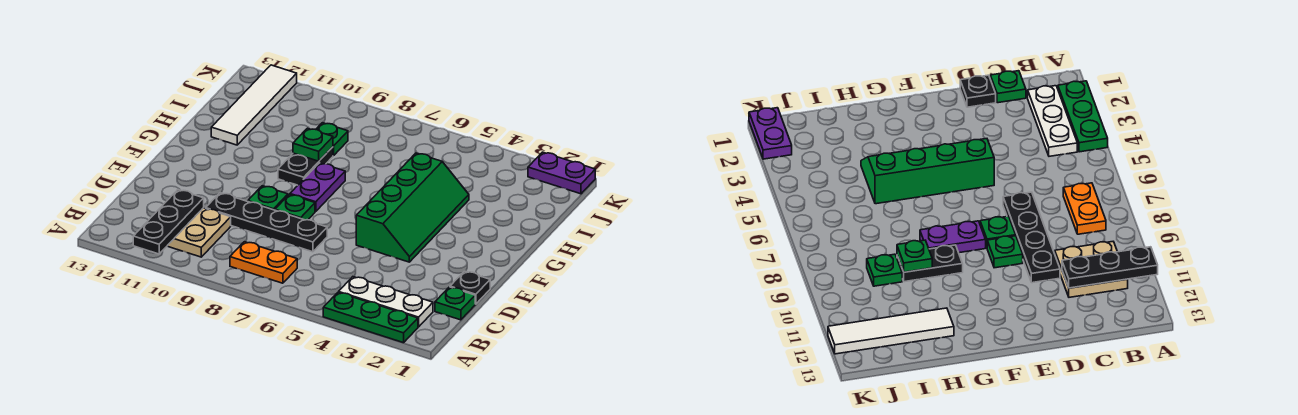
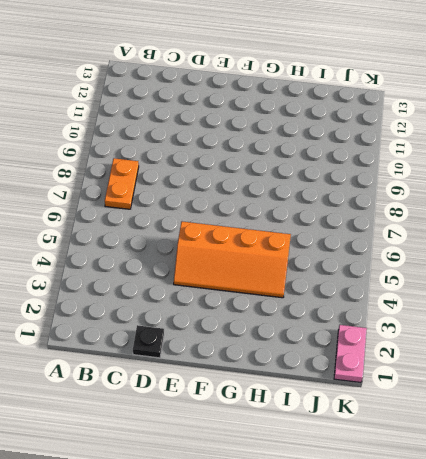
orange 2x4 slope [174,222,291,298] -> green 2x4 slope [356,153,469,262]
pink 1x2 plate [334,325,367,382] -> purple 1x2 plate [528,152,595,194]
none -> green 1x3 plate [323,292,418,343]
none -> white 1x3 plate [339,277,433,327]
none -> tan 2x2 plate [168,208,231,257]

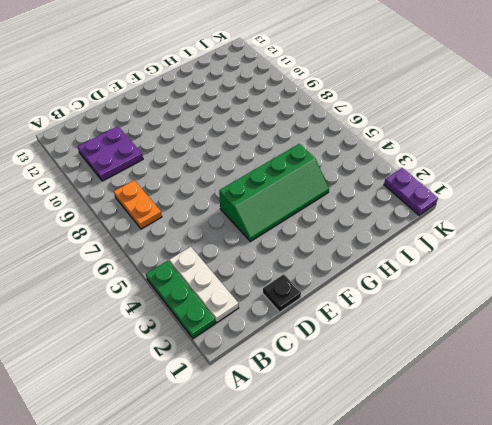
purple 2x2 plate [78,126,143,181] -> tan 2x2 plate [168,208,231,257]
none -> green 1x1 plate [435,287,475,320]
none -> black 1x4 plate [206,193,327,252]
none -> green 1x1 plate [275,194,315,220]

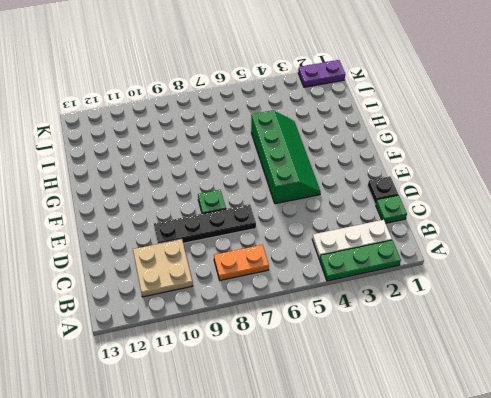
none -> green 1x1 plate [248,186,288,210]
none -> purple 1x2 plate [290,163,345,212]
none -> black 1x2 plate [278,147,333,185]

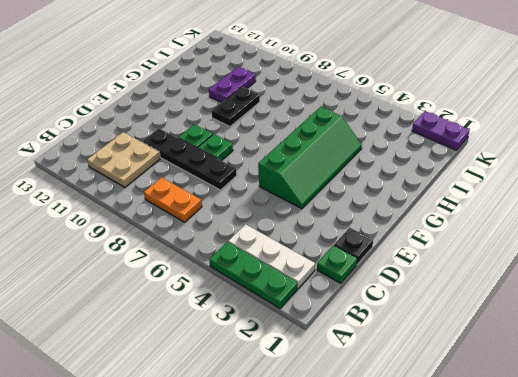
purple 1x2 plate [209,67,256,103] -> purple 1x2 plate moved to [290,163,345,212]
none -> white 1x4 tile [211,65,297,145]
none -> green 1x1 plate [316,123,348,156]
none -> black 1x3 plate [133,190,204,254]

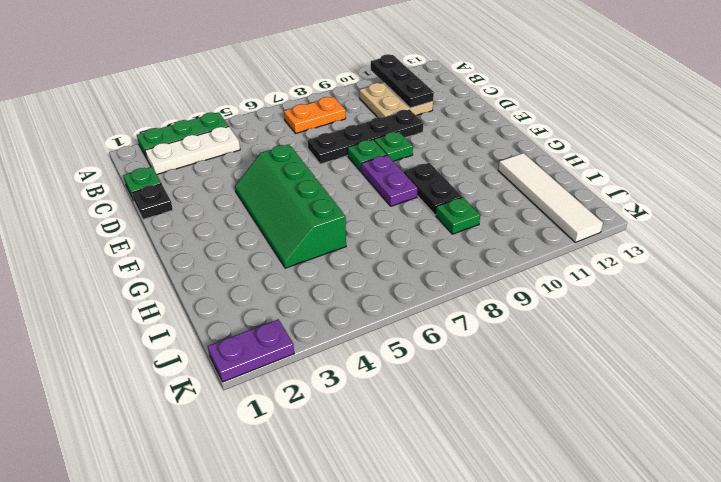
none -> green 1x1 plate [293,128,333,161]

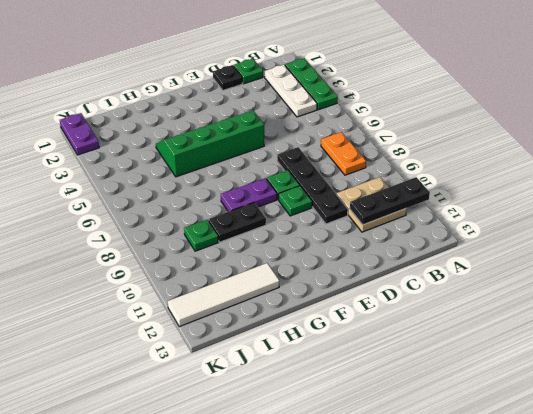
none -> green 1x1 plate [293,128,333,161]

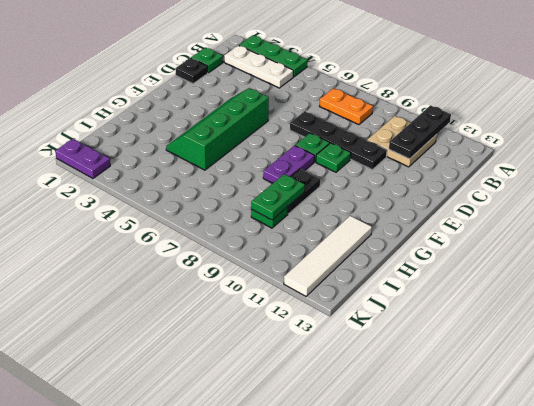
green 1x2 plate [251,174,305,220] -> green 1x1 plate [293,128,333,161]

